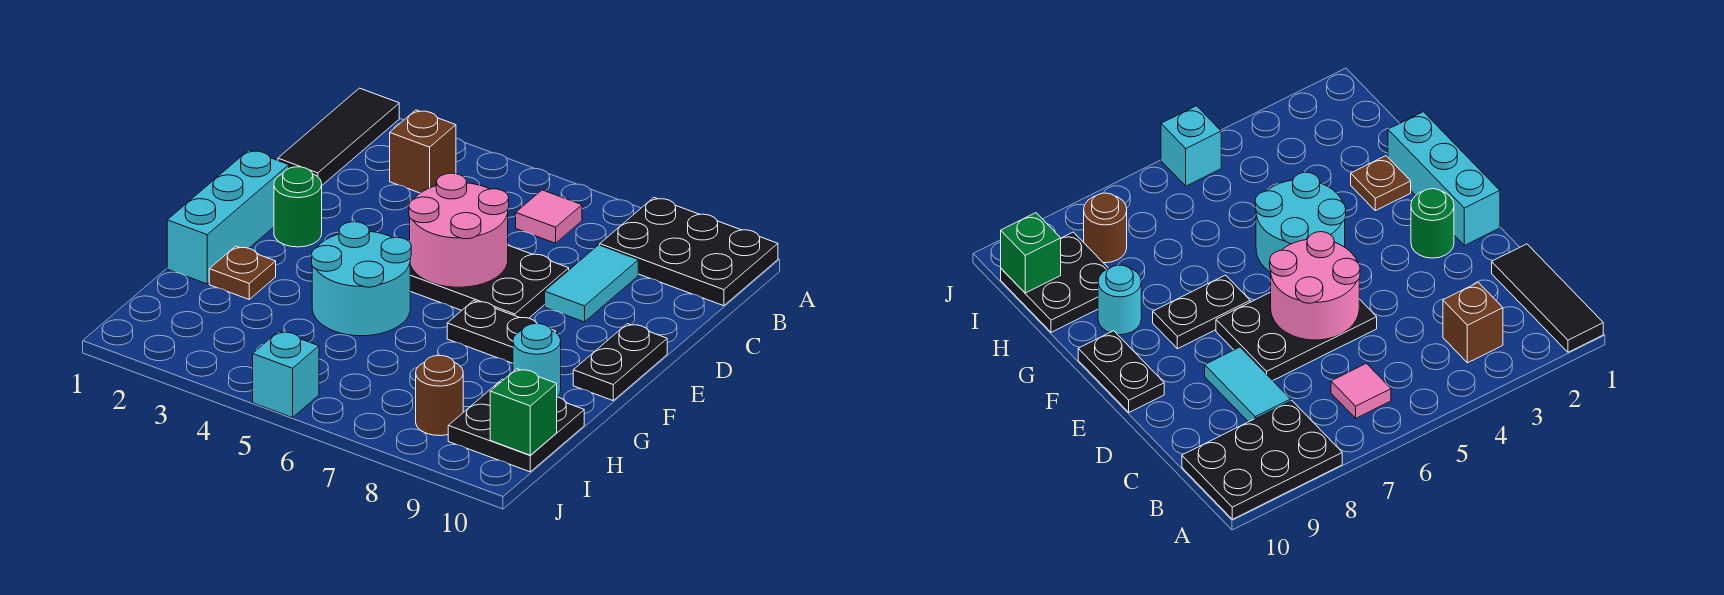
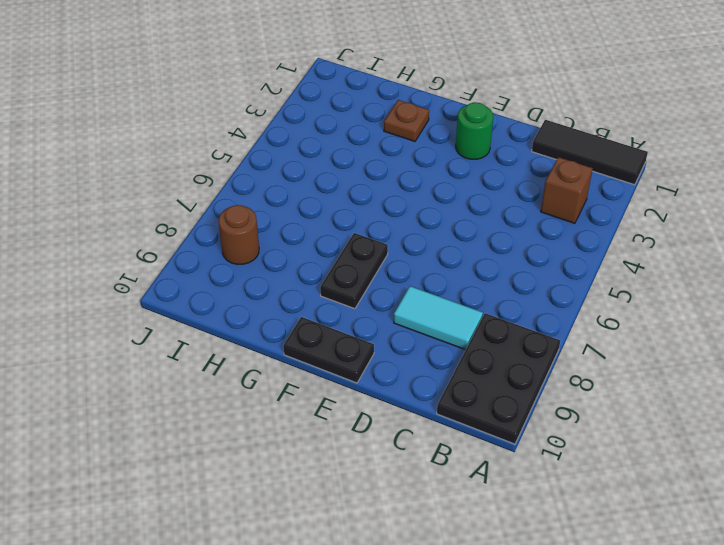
none -> pink 1x1 tile [516,190,582,243]
none -> black 2x3 plate [410,245,569,318]
none -> cyan 1x3 brick [167,150,289,284]

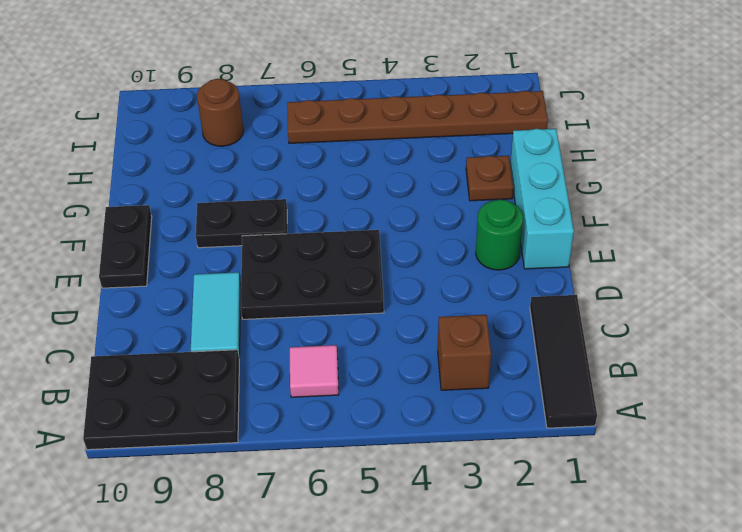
brown 1x6 plate [287,91,548,143] -> none
none -> cyan 2x2 round brick [312,222,411,336]
none -> cyan 1x1 round brick [513,324,561,397]
none -> black 2x2 plate [448,379,584,472]

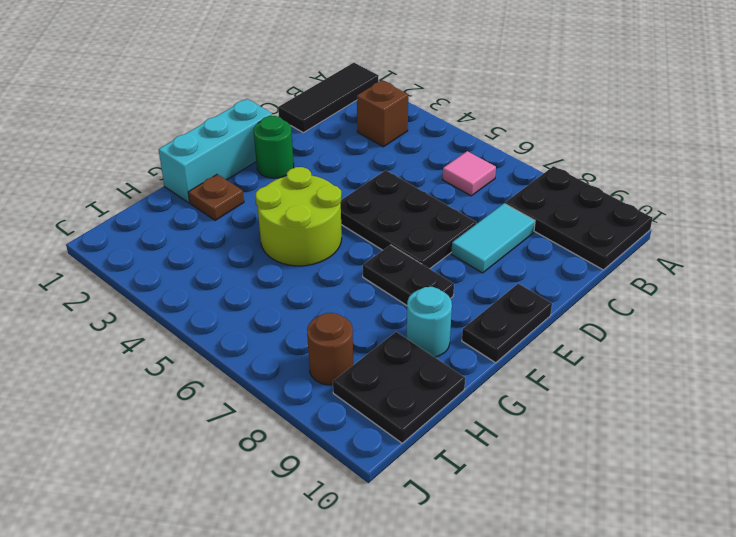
lime 2x2 round brick [255,167,342,266] -> cyan 2x2 round brick [312,222,411,336]
none -> cyan 1x1 brick [253,331,319,418]
none -> pink 2x2 round brick [409,173,509,287]
none -> green 1x1 brick [490,369,557,455]

